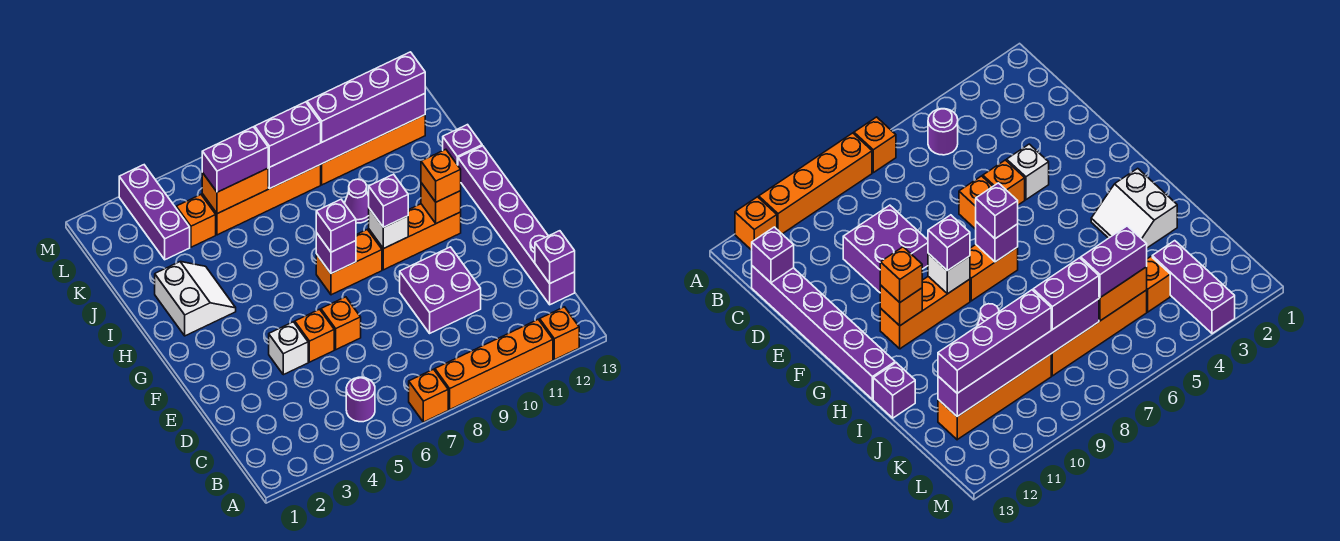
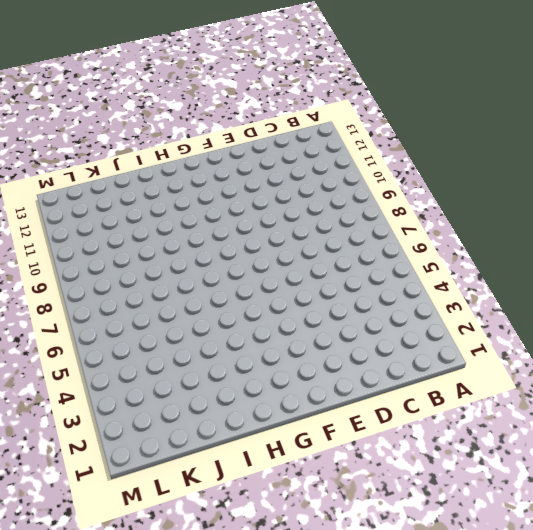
none -> orange 1x1 brick [409,369,448,422]
none -> orange 1x4 brick [435,320,553,409]
none -> orange 1x1 brick [540,307,579,360]
none -> purple 1x1 round brick [346,377,375,422]

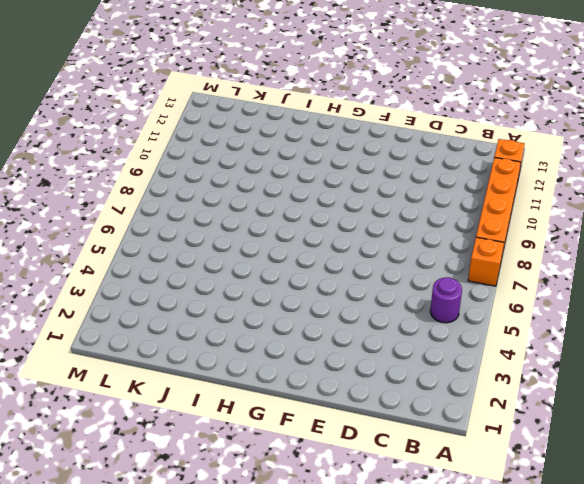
none -> purple 1x6 brick [458,146,575,305]
none -> purple 2x2 brick [400,247,481,333]
none -> white 1x1 brick [269,322,308,375]
none -> orange 1x1 brick [295,309,334,362]

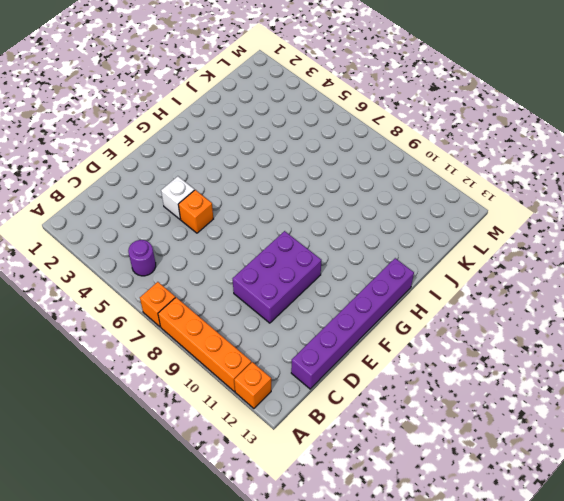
purple 2x3 brick [233,231,321,323] -> purple 2x2 brick [400,247,481,333]
none -> orange 1x1 brick [321,297,361,350]
none -> orange 1x2 brick [316,229,382,295]
none -> orange 1x3 brick [369,204,461,270]
none -> white 2x2 slope [155,262,236,336]

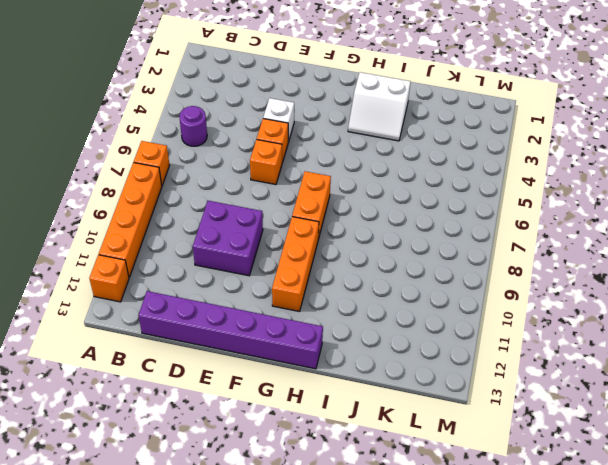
none -> purple 1x1 cone [344,179,369,223]
none -> purple 1x1 brick [443,125,482,165]
none -> purple 1x3 brick [119,165,190,260]
none -> orange 1x1 brick [176,195,216,247]

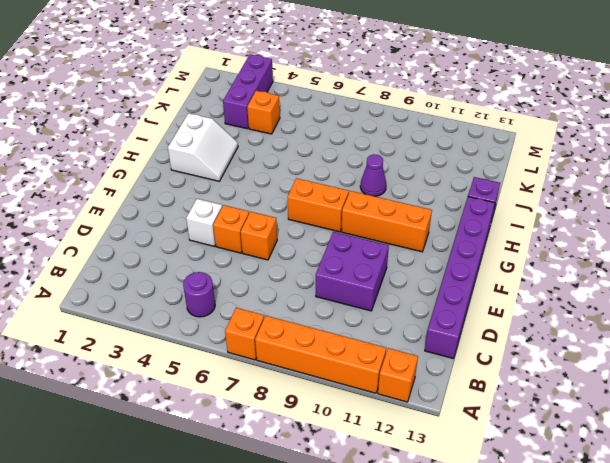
none -> orange 1x4 brick [202,165,321,235]
none -> orange 1x4 brick [321,115,425,185]
none -> purple 1x1 brick [535,231,575,283]
none -> purple 1x1 brick [316,233,356,273]

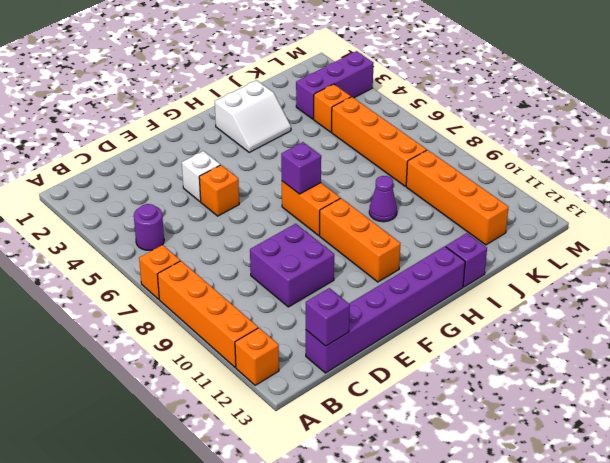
none -> orange 1x1 brick [321,297,361,350]
none -> white 1x1 brick [369,208,408,249]
none -> orange 1x1 brick [421,183,461,223]
none -> orange 1x2 brick [202,168,268,214]

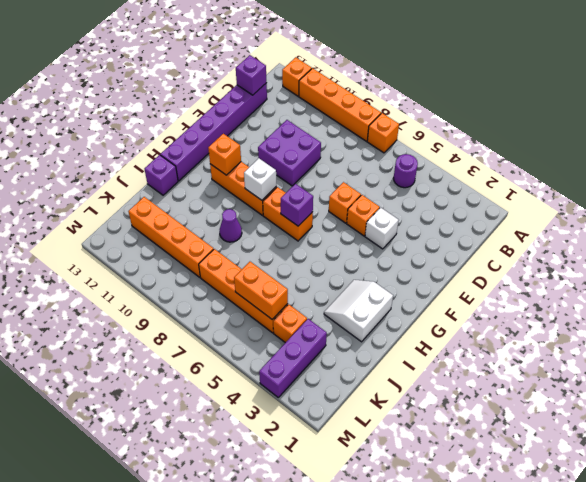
none -> purple 1x6 brick [268,94,425,189]
none -> purple 1x1 brick [316,199,356,252]
none -> purple 1x1 brick [369,174,408,227]
none -> orange 1x1 brick [421,149,461,202]

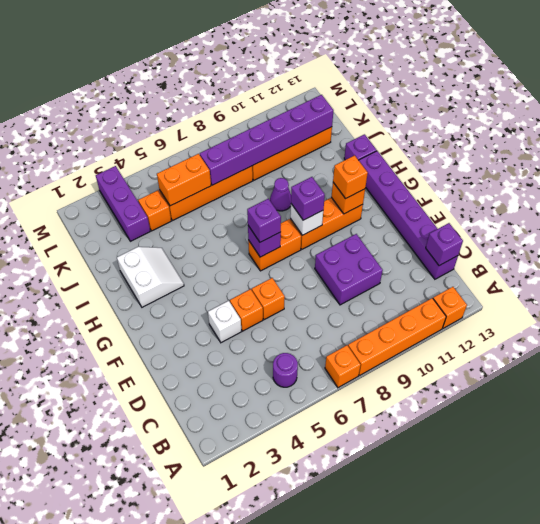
none -> purple 1x2 brick [202,127,268,192]
none -> purple 1x2 brick [255,102,321,167]
none -> purple 1x4 brick [307,52,425,142]

